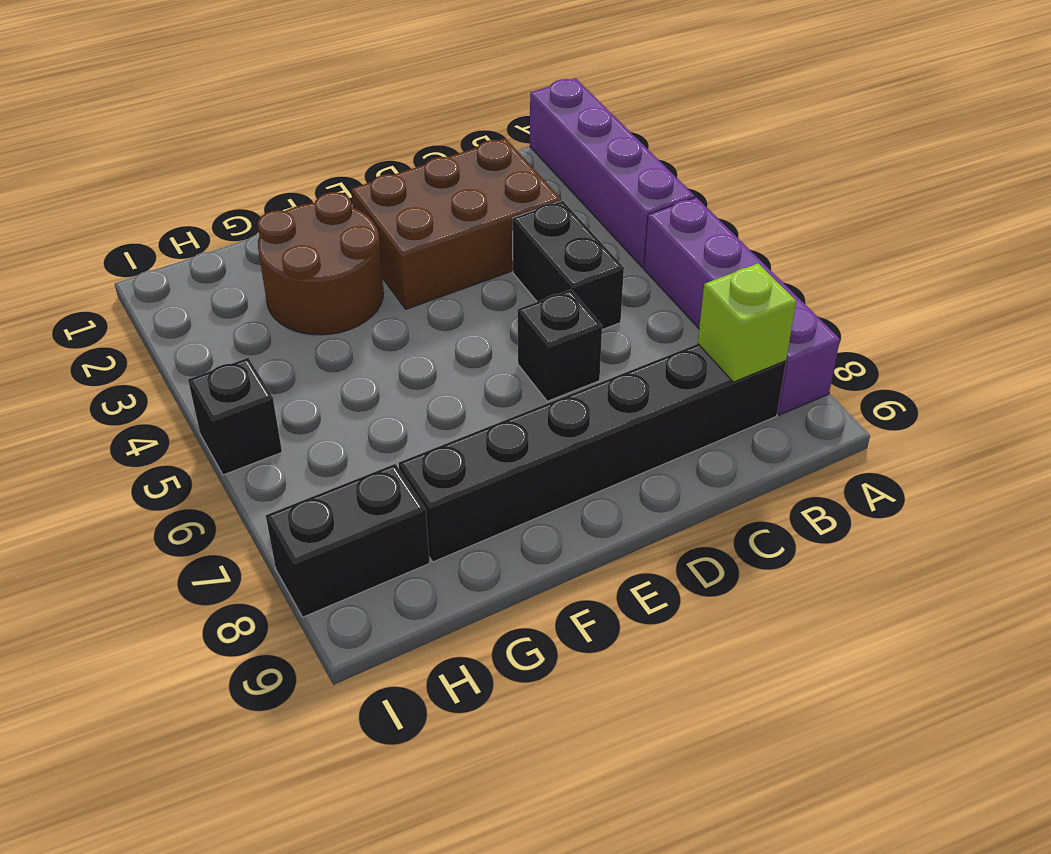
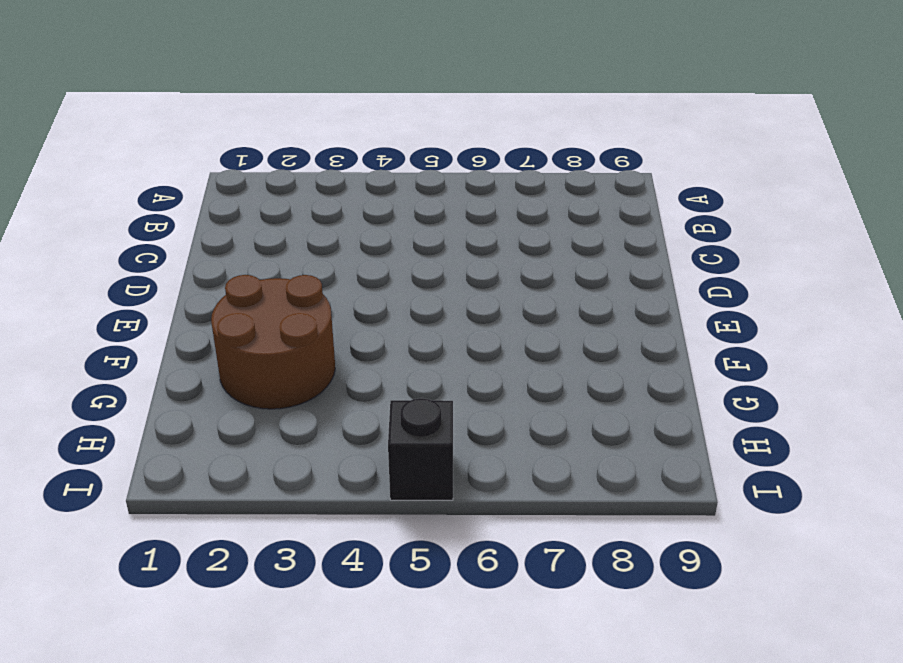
none -> purple 1x4 brick [530,78,695,268]
none -> purple 1x4 brick [644,197,840,415]

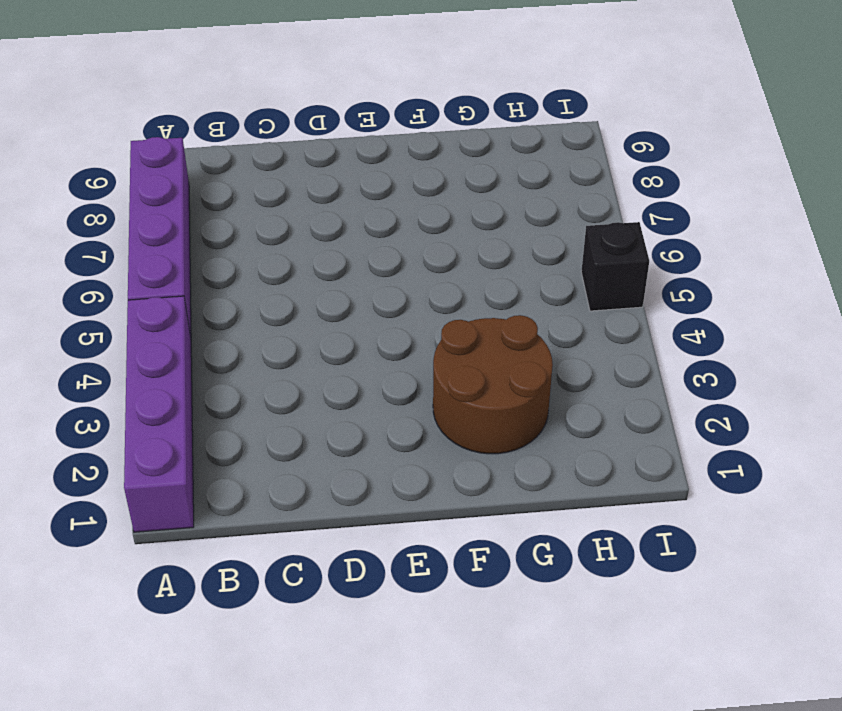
none -> black 1x6 brick [399,344,786,562]
none -> brown 2x3 brick [351,138,561,309]

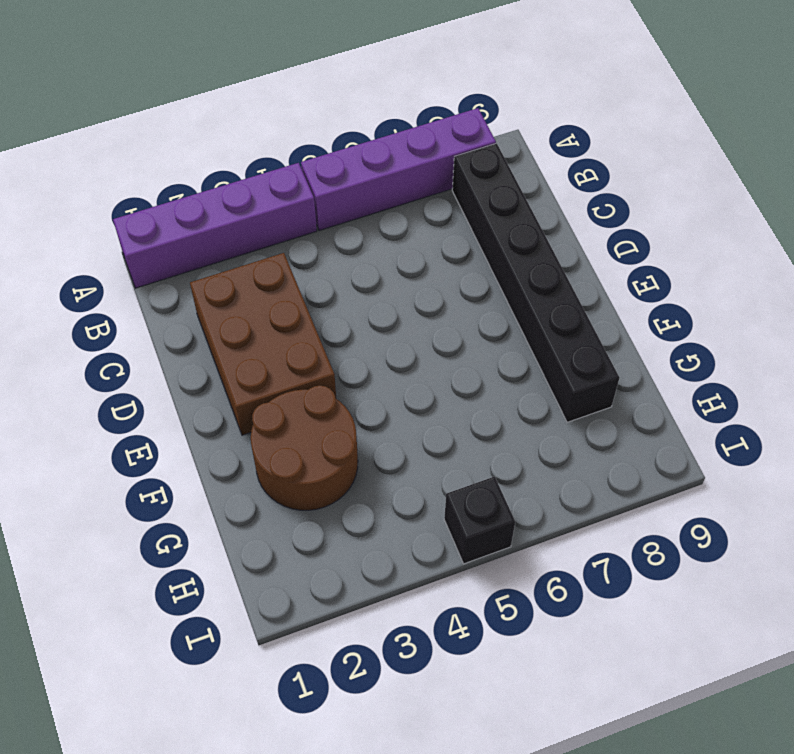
none -> black 1x2 brick [513,201,624,330]
none -> black 1x1 brick [518,290,602,401]

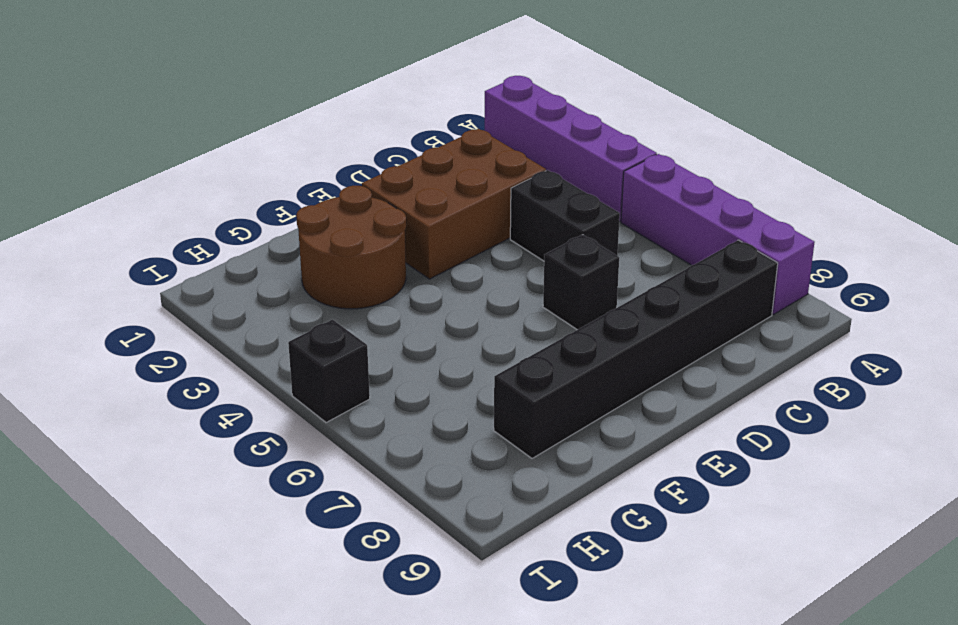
none -> black 1x2 brick [266,464,430,617]
none -> lime 1x1 brick [698,263,796,382]

